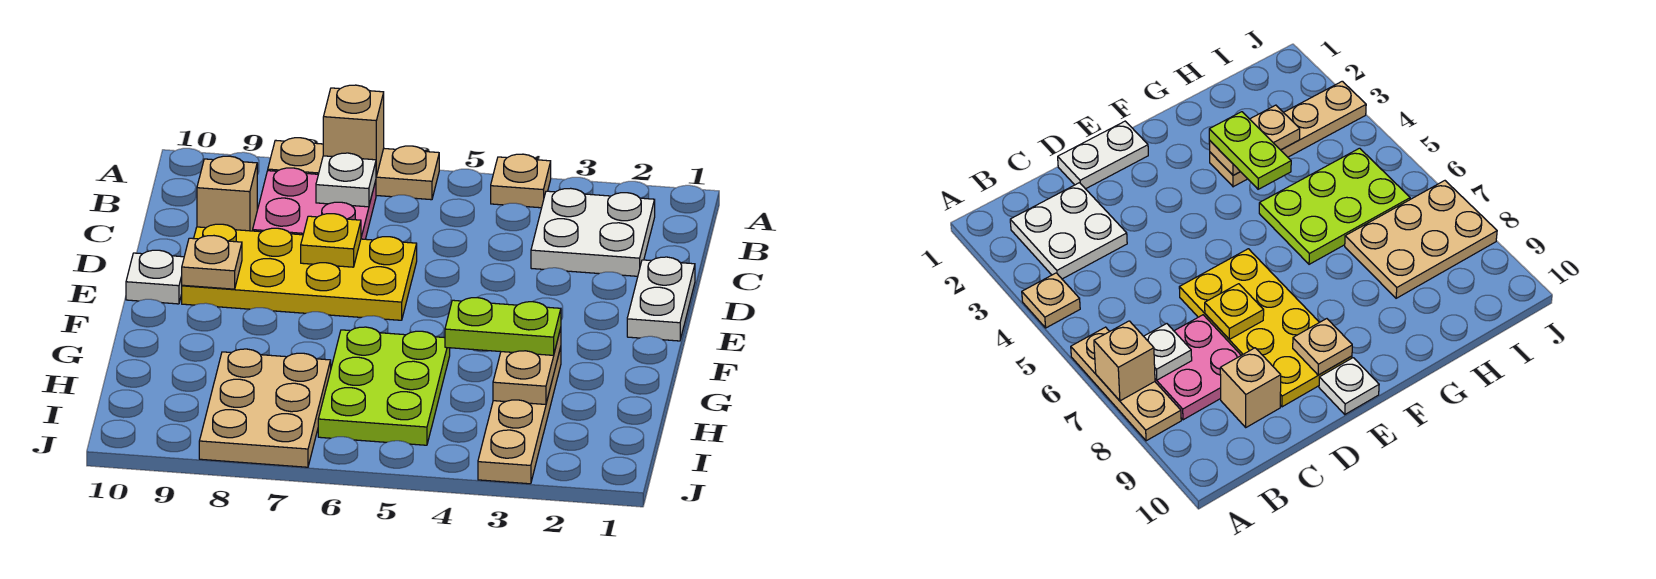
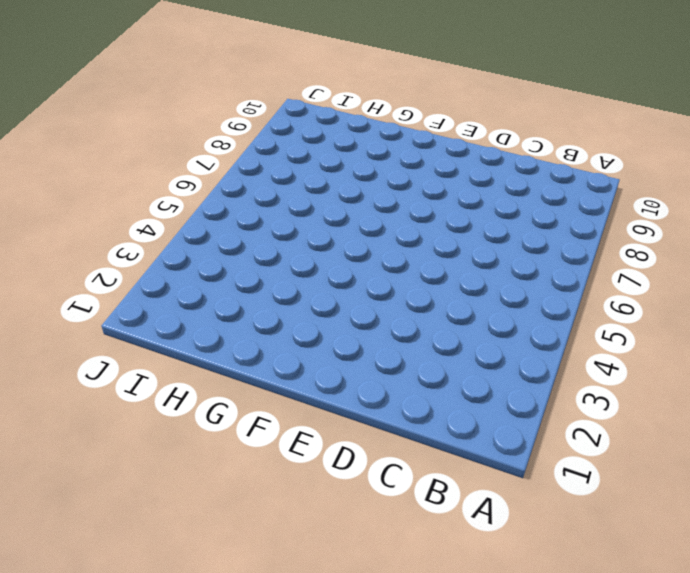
none -> tan 1x1 plate [491,154,551,208]
none -> tan 1x3 plate [268,138,439,200]
none -> white 2x2 plate [531,188,655,276]

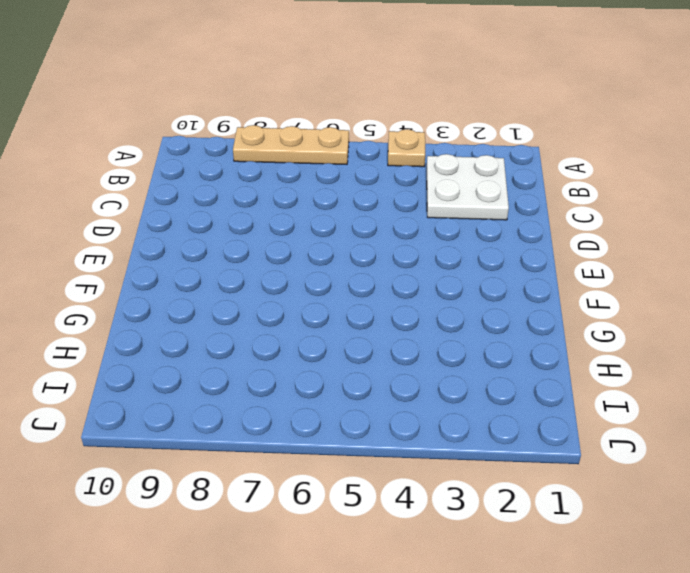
none -> pink 2x2 plate [253,168,376,239]
none -> tan 1x1 brick [197,156,257,231]
none -> white 1x2 plate [627,257,695,341]

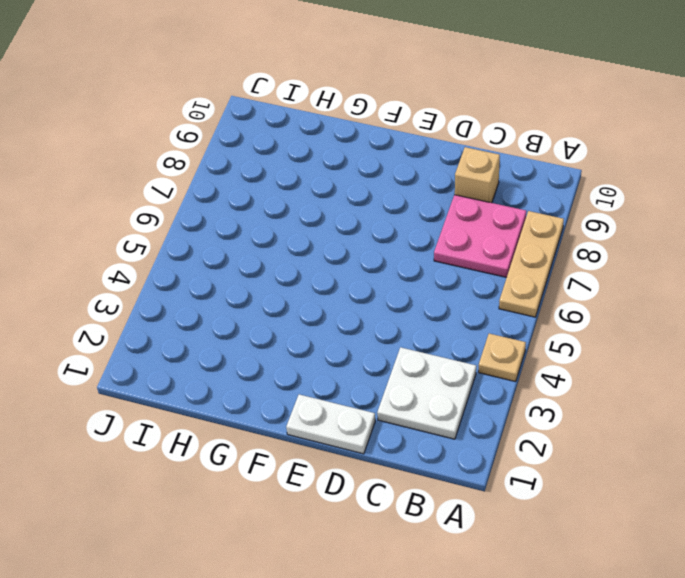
none -> yellow 2x4 plate [182,224,417,320]
none -> white 1x1 plate [126,250,184,304]
none -> tan 1x4 plate [478,347,561,484]

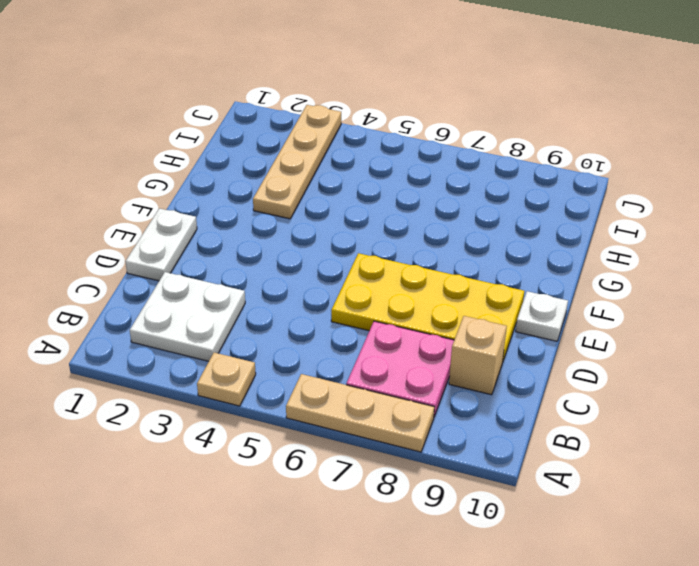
none -> lime 2x3 plate [318,327,450,445]
none -> tan 2x3 plate [199,349,331,467]
none -> tan 1x1 brick [323,85,384,176]

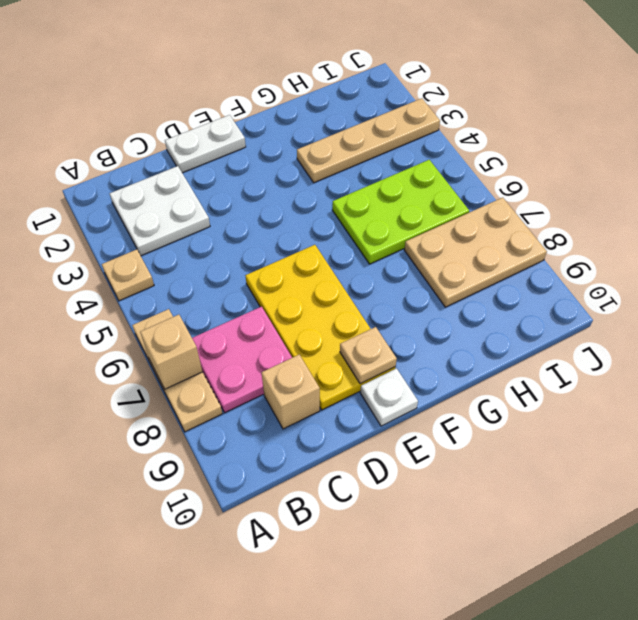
none -> white 1x1 plate [316,153,376,207]
none -> yellow 1x1 plate [301,214,361,267]
none -> tan 1x2 plate [493,328,561,404]

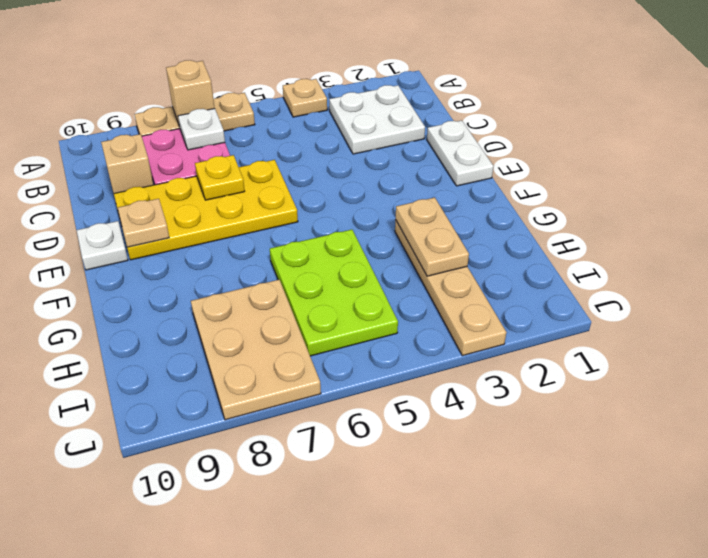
none -> lime 1x2 plate [445,298,561,355]

